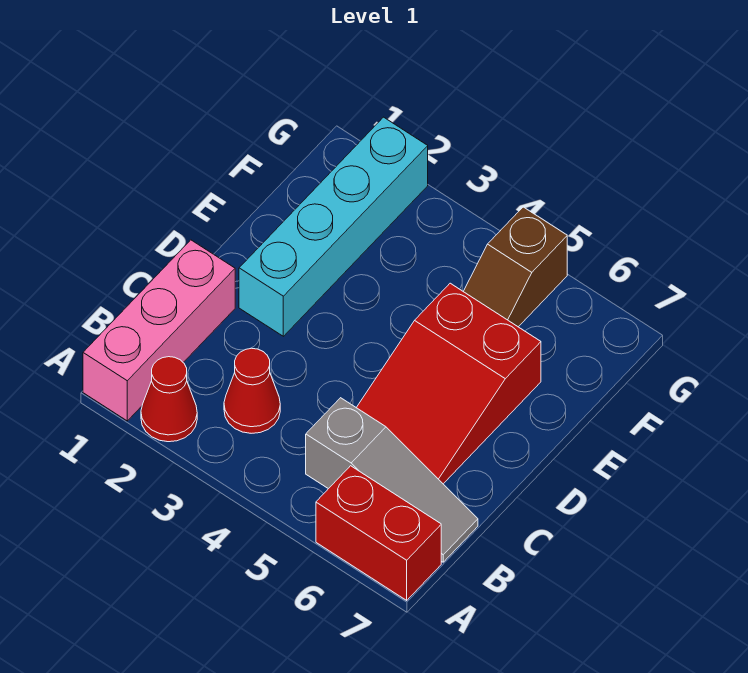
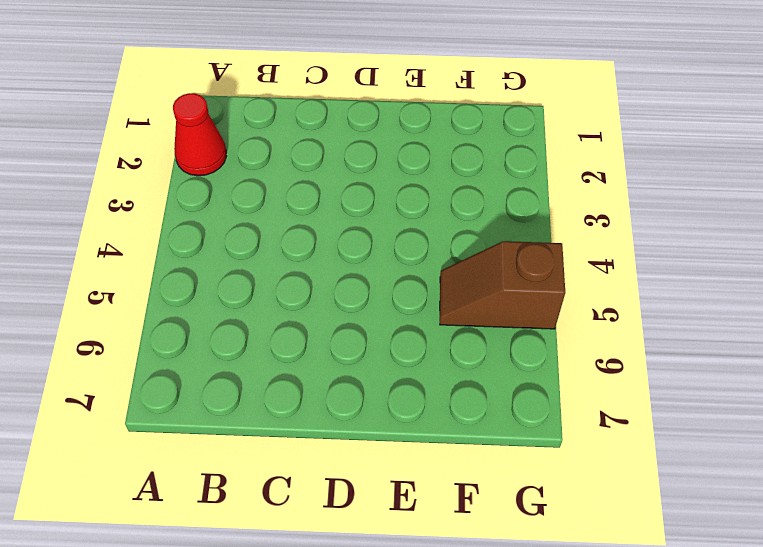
none -> pink 1x3 brick [83,240,235,421]
none -> red 1x2 brick [316,466,441,600]

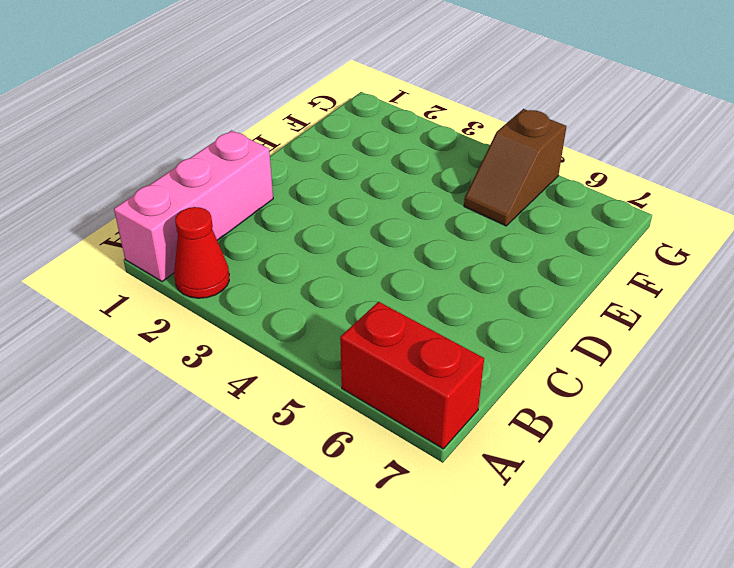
none -> red 1x1 cone [224,348,280,433]
none -> grey 1x3 slope [306,398,478,562]

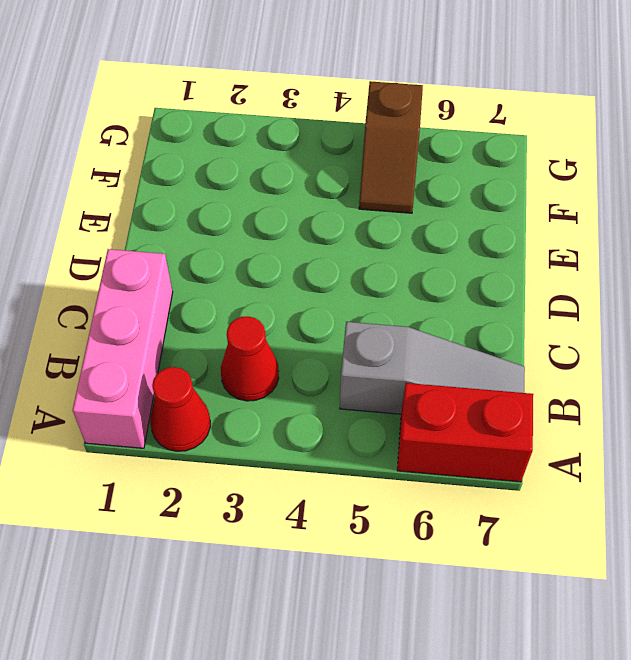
none -> red 2x3 slope [356,283,541,484]
none -> cyan 1x4 brick [239,117,428,336]

